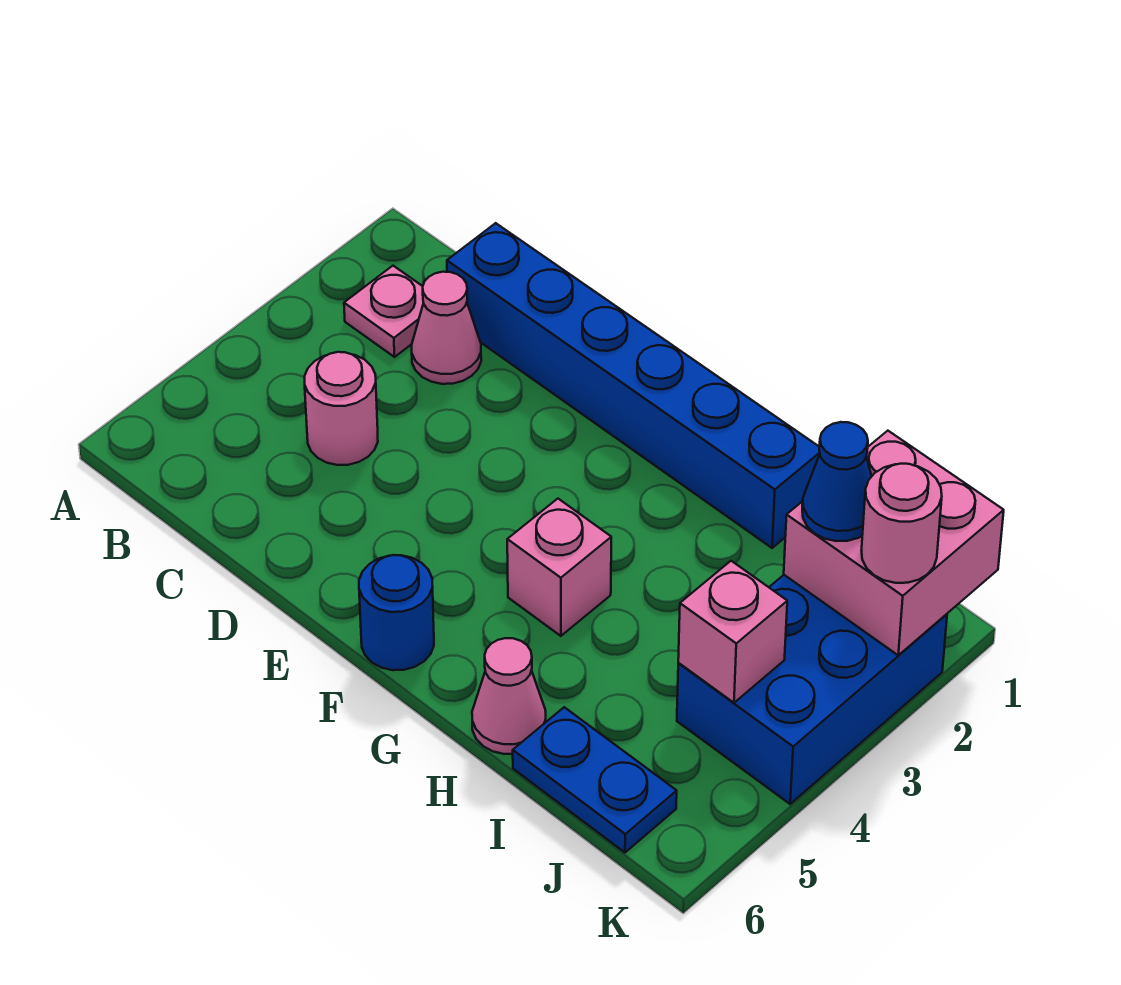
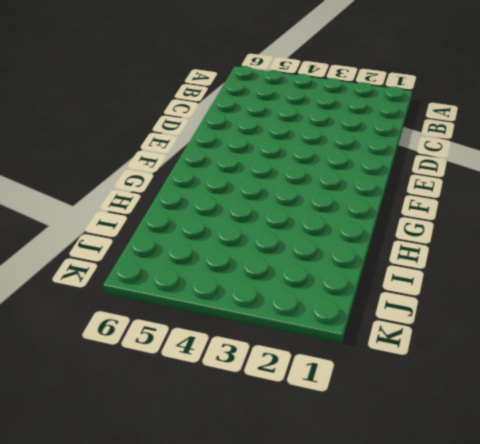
none -> pink 1x1 plate [344,266,423,357]
none -> blue 1x6 brick [447,223,820,548]
none -> pink 1x1 cone [412,272,481,384]

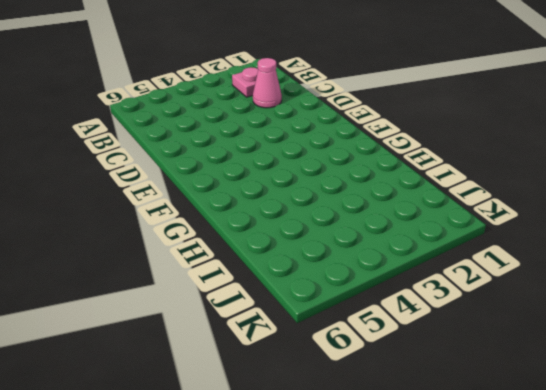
none -> blue 1x6 brick [447,223,820,548]
none -> pink 1x1 round brick [305,352,378,465]
none -> blue 1x1 round brick [359,555,434,670]

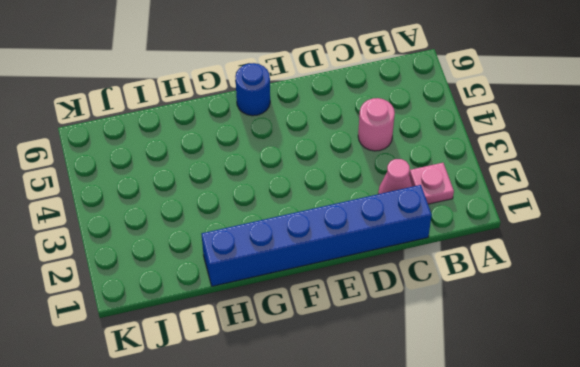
none -> pink 1x1 brick [507,499,611,636]
none -> pink 1x1 cone [472,638,546,754]
none -> blue 1x2 plate [513,707,677,852]

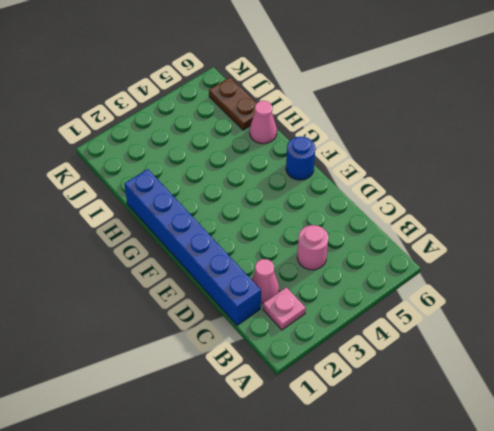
brown 1x2 plate [209,77,257,130] -> blue 1x2 plate [513,707,677,852]
none -> pink 1x1 brick [507,499,611,636]
none -> blue 2x3 brick [677,575,947,804]
none -> pink 2x2 brick [784,431,1004,655]

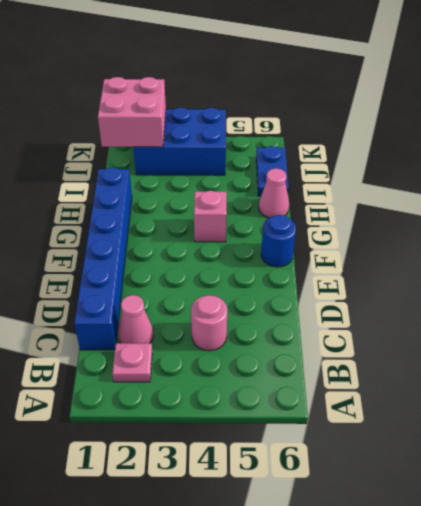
none -> pink 1x1 brick [678,561,787,703]
none -> blue 1x1 cone [802,422,872,541]
none -> pink 1x1 round brick [862,464,942,583]

